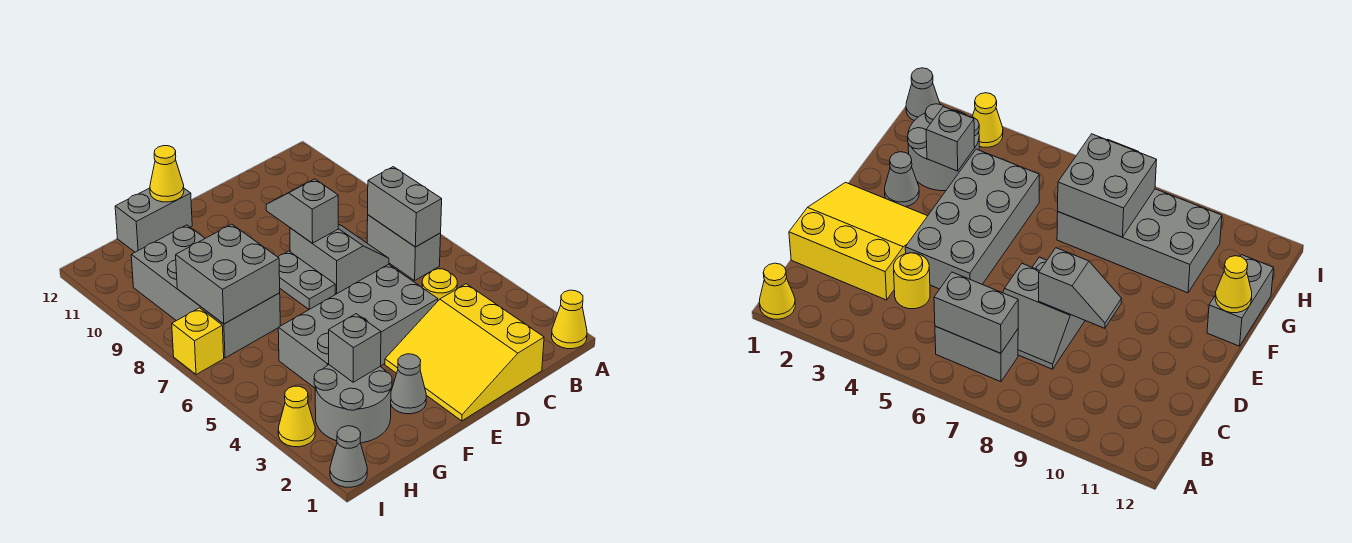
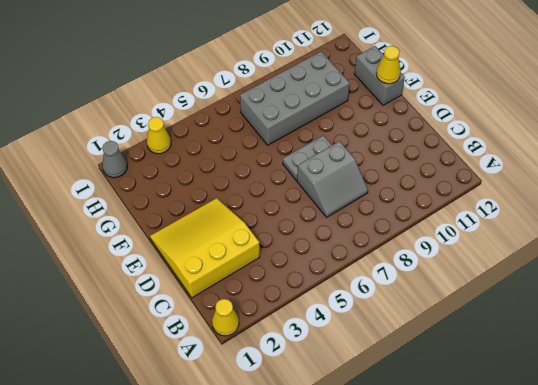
none -> grey 1x2 brick [367,215,441,280]
none -> yellow 1x1 round brick [422,269,457,301]
none -> grey 2x4 brick [278,264,438,388]

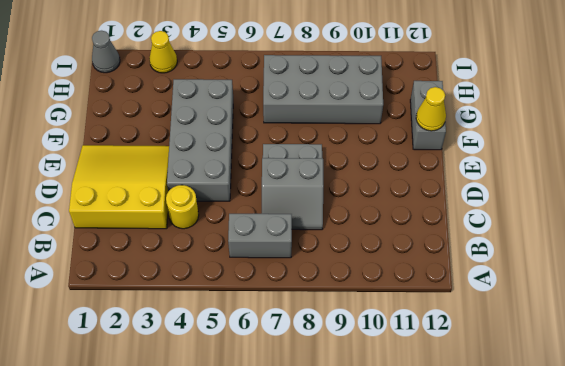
none -> yellow 1x1 cone [552,290,587,349]
none -> grey 1x1 cone [391,354,426,414]
none -> grey 2x2 round brick [314,365,392,443]

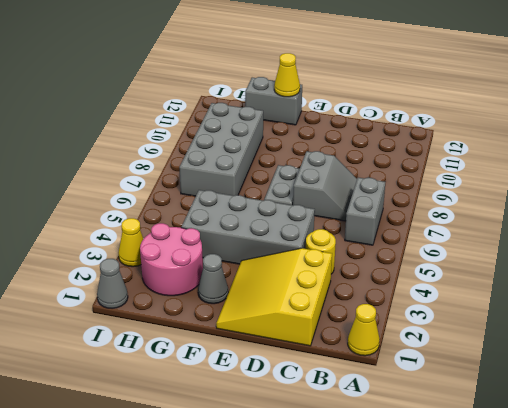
pink 2x2 round brick [140,223,203,296] -> grey 2x2 round brick [314,365,392,443]
none -> yellow 1x1 brick [172,308,224,375]
none -> grey 1x2 brick [368,167,442,247]
none -> grey 1x2 slope [266,179,338,243]

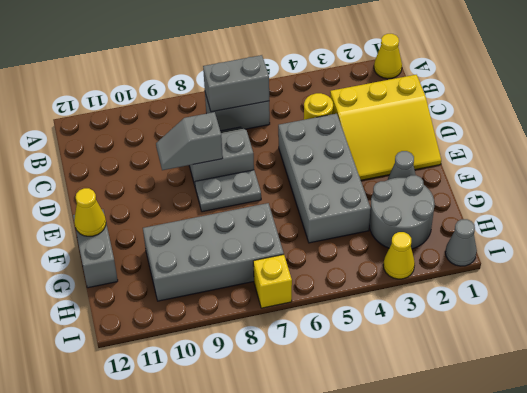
none -> grey 1x1 brick [329,314,381,382]
none -> grey 2x2 brick [176,224,280,324]

